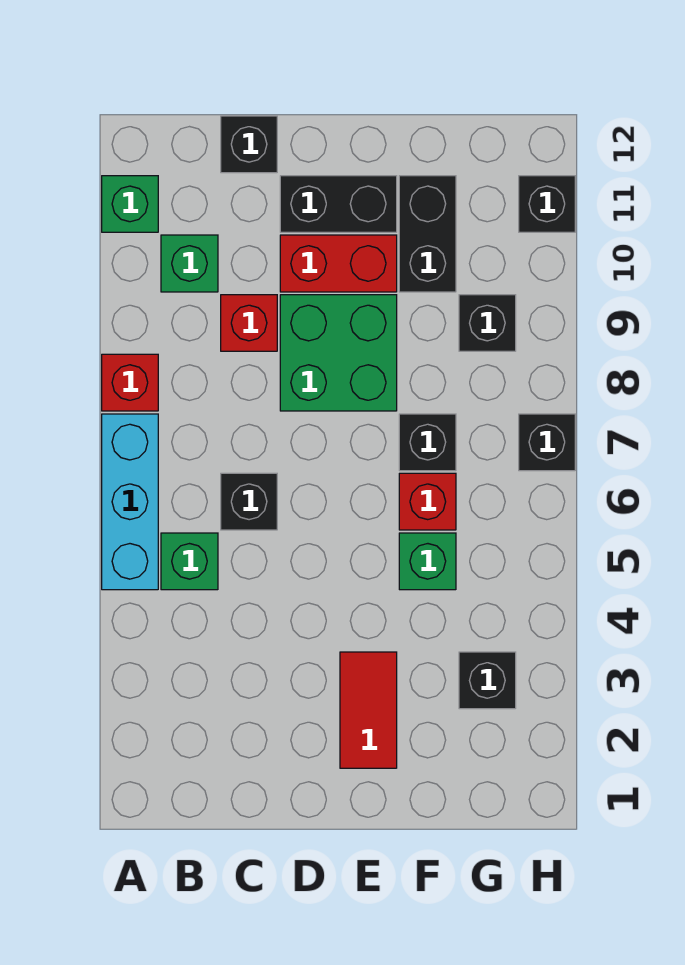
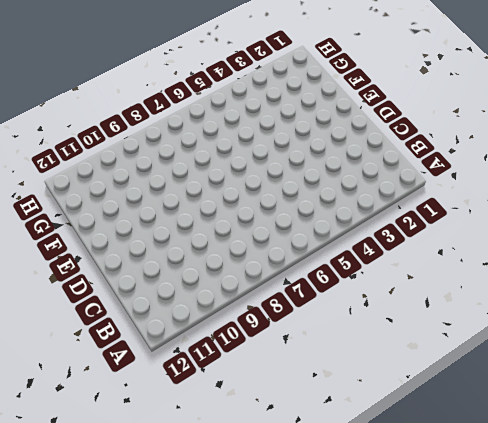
none -> cyan 1x3 brick [102,414,158,590]
none -> red 1x1 brick [102,354,158,411]
none -> green 1x1 brick [102,176,158,232]

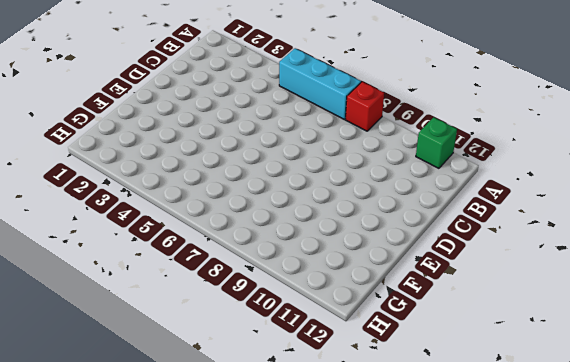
none -> green 1x1 brick [161,533,218,590]
none -> green 1x1 brick [161,235,218,292]
none -> black 1x1 brick [221,473,277,530]

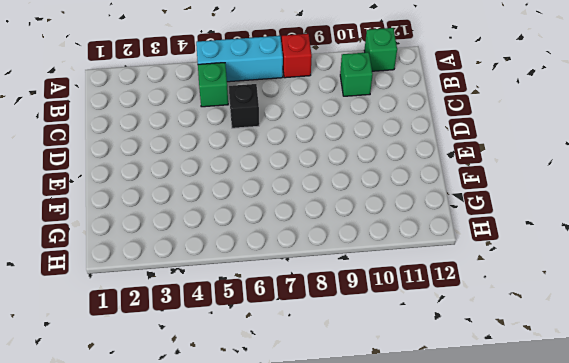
none -> red 1x1 brick [221,295,277,351]
none -> black 1x1 brick [221,116,277,173]
none -> green 2x2 brick [280,295,397,411]

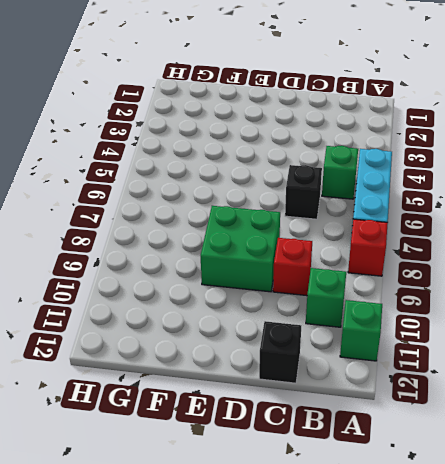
none -> red 1x2 brick [280,235,397,292]
none -> black 1x2 brick [280,176,397,232]
none -> red 1x2 tile [340,652,397,768]

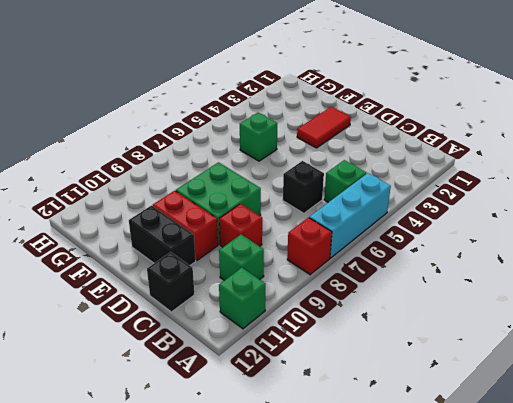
none -> red 1x1 brick [399,473,456,530]
none -> black 1x1 brick [399,414,456,471]
none -> black 1x2 brick [399,176,456,292]

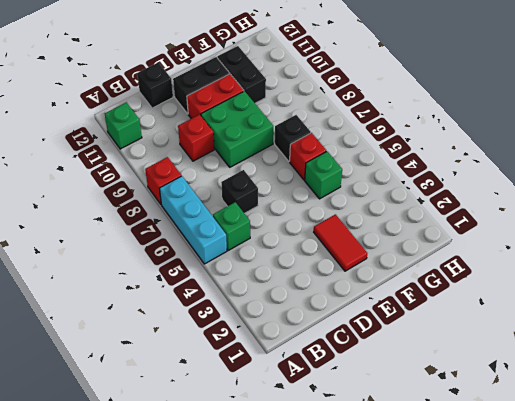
none -> green 1x1 brick [161,235,218,292]
none -> black 1x1 brick [459,652,516,709]
none -> black 1x1 brick [459,295,516,351]

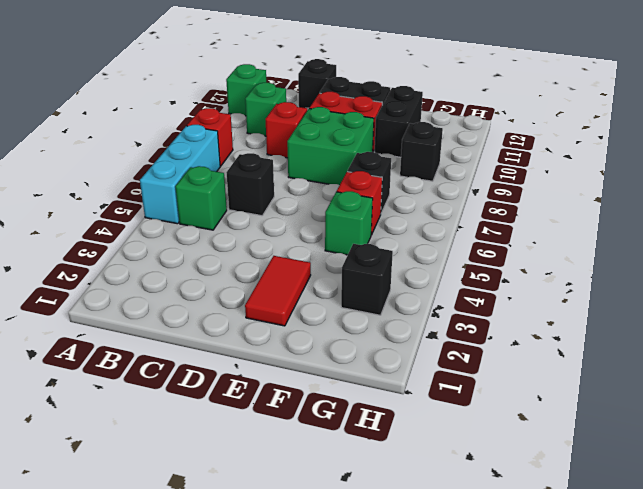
none -> black 1x1 brick [519,414,575,471]
none -> black 1x1 brick [519,176,575,232]

